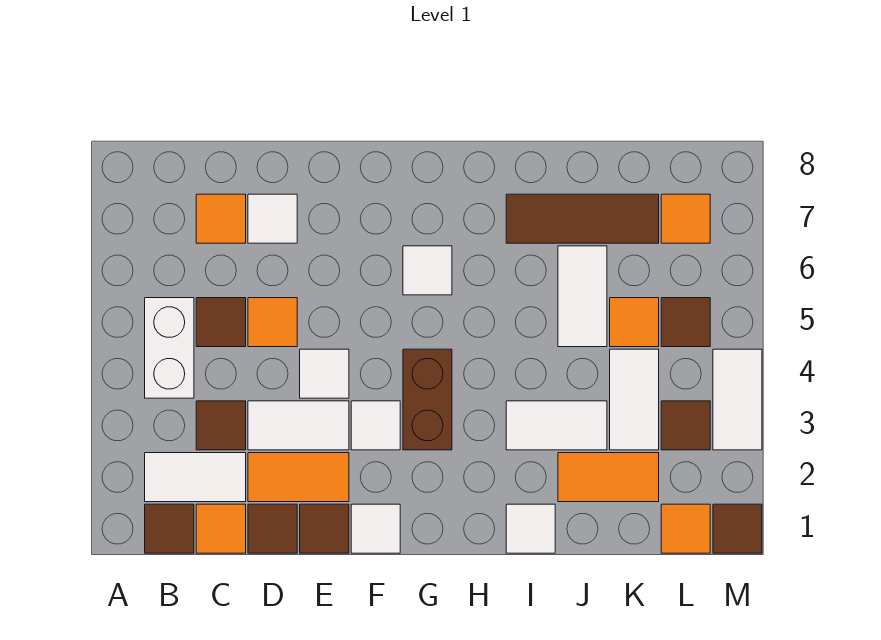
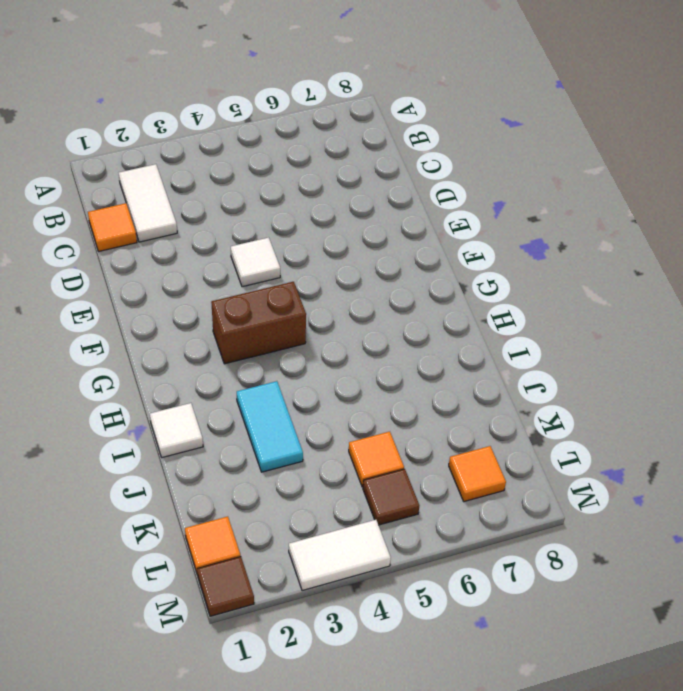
cyan 1x2 tile [237,381,303,472] -> white 1x2 tile [506,401,607,450]
none -> brown 1x1 tile [145,504,194,553]
none -> white 1x2 brick [145,298,194,398]
none -> brown 1x1 tile [196,401,246,450]
none -> brown 1x1 tile [196,298,246,347]

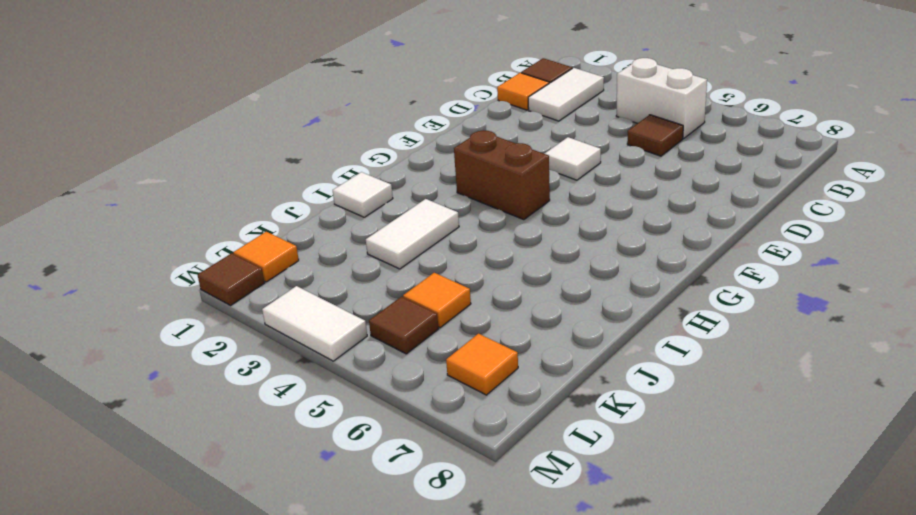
none -> brown 1x1 tile [196,401,246,450]
none -> orange 1x1 tile [196,194,246,243]
none -> brown 1x1 tile [248,504,297,553]
none -> orange 1x2 tile [248,453,349,502]

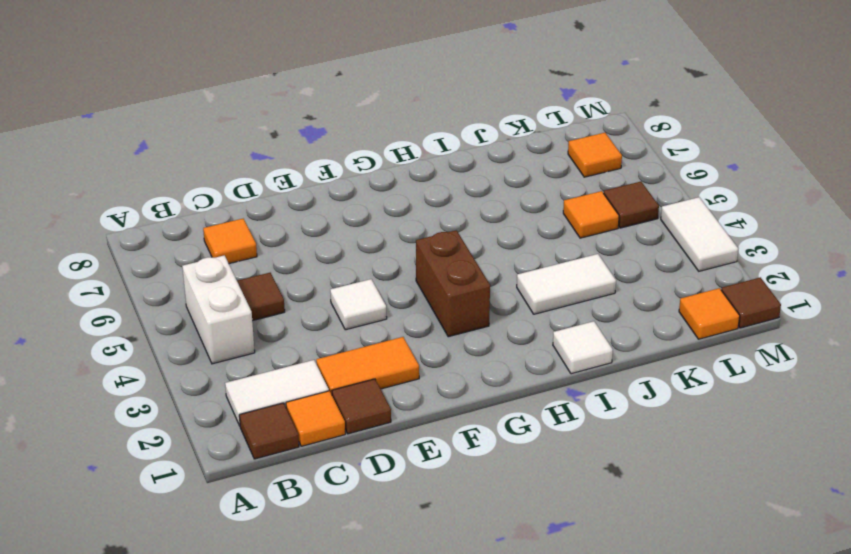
none -> brown 1x1 tile [196,401,246,450]
none -> white 1x2 tile [248,401,349,450]
none -> orange 1x1 tile [248,298,297,347]
none -> white 1x1 tile [248,194,297,243]

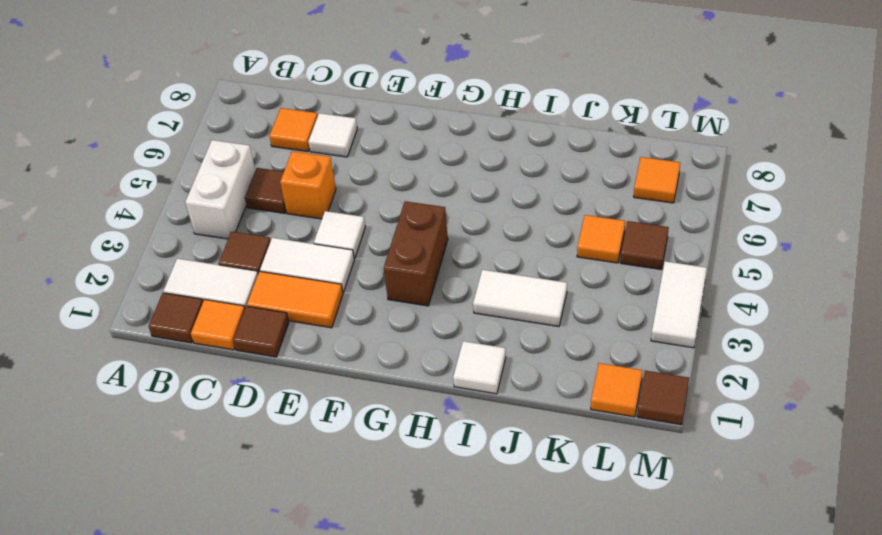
orange 1x1 brick [280,151,336,219] -> orange 1x1 tile [248,298,297,347]
none -> brown 1x1 tile [300,504,349,553]
none -> white 1x1 tile [351,504,400,553]
none -> white 1x1 tile [351,401,400,450]
none -> white 1x1 tile [403,246,452,295]

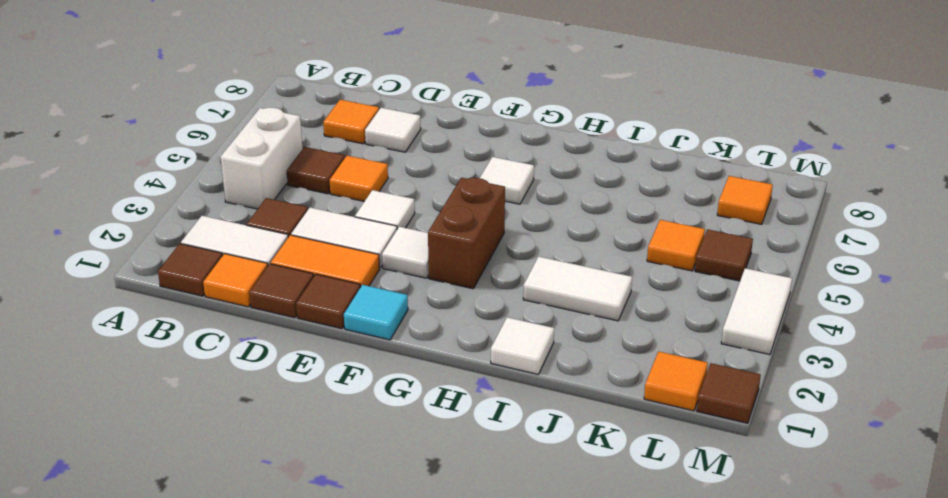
cyan 1x1 tile [344,285,408,340] -> white 1x1 tile [351,504,400,553]
none -> brown 1x3 tile [506,194,659,243]
none -> orange 1x2 tile [558,453,659,502]
none -> white 1x2 tile [558,246,607,347]
none -> white 1x2 tile [610,349,659,450]

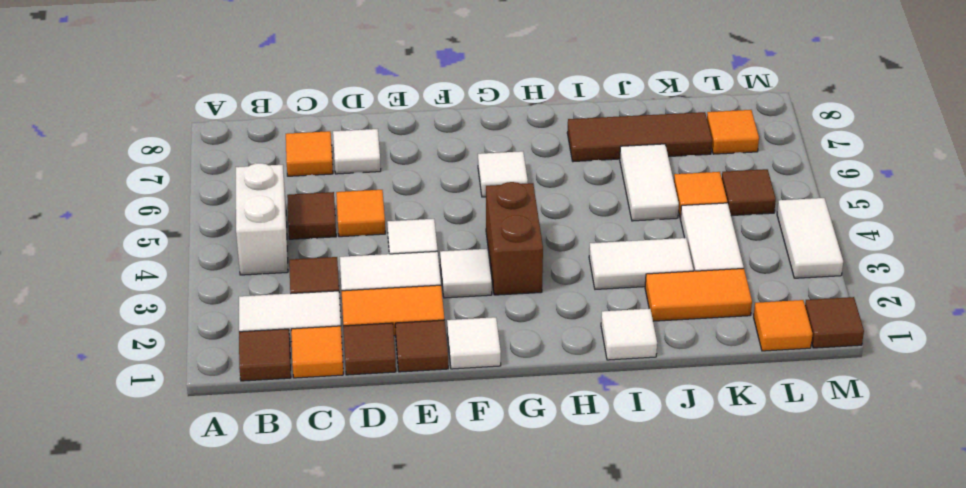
none -> brown 1x1 tile [661,401,710,450]

